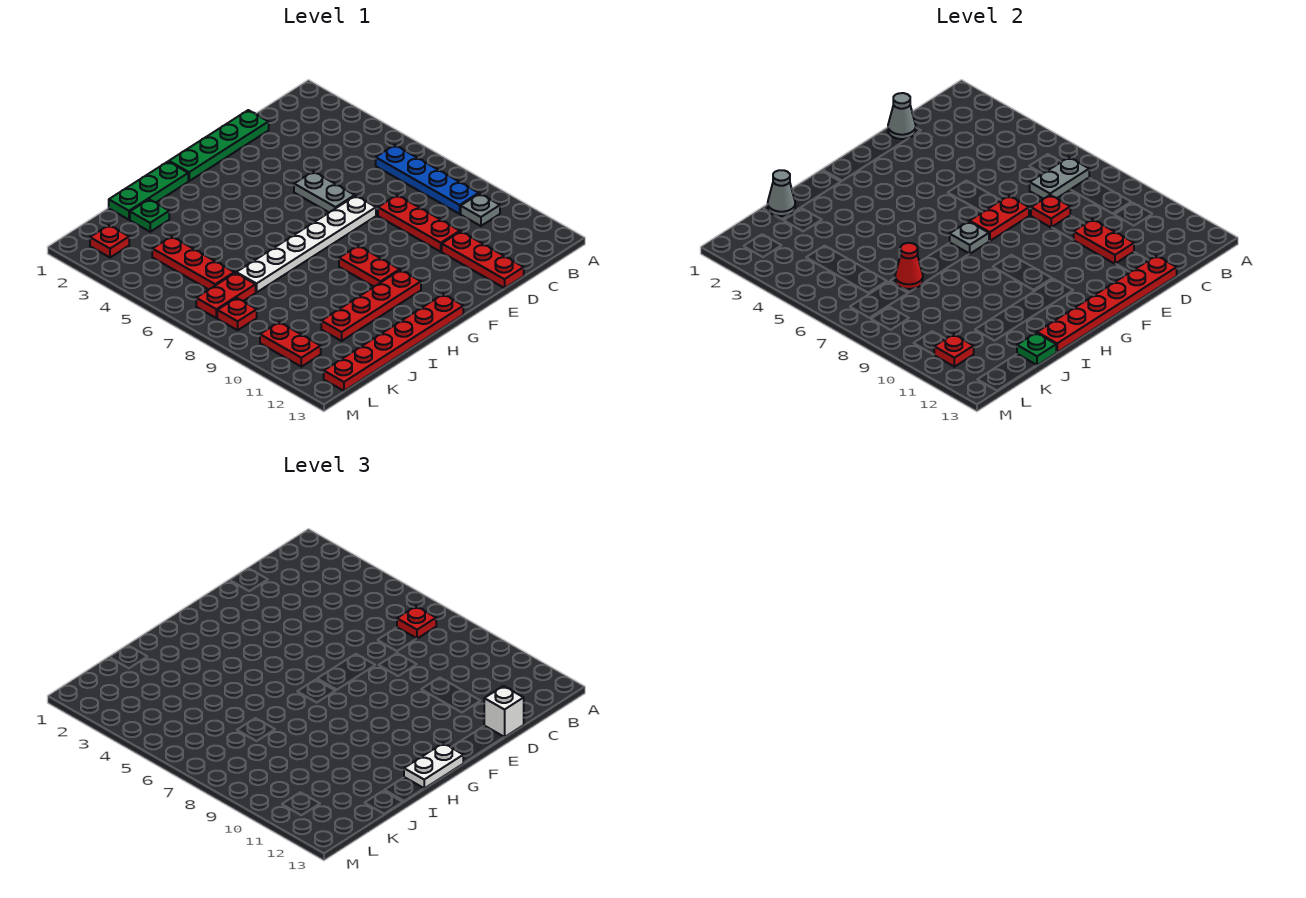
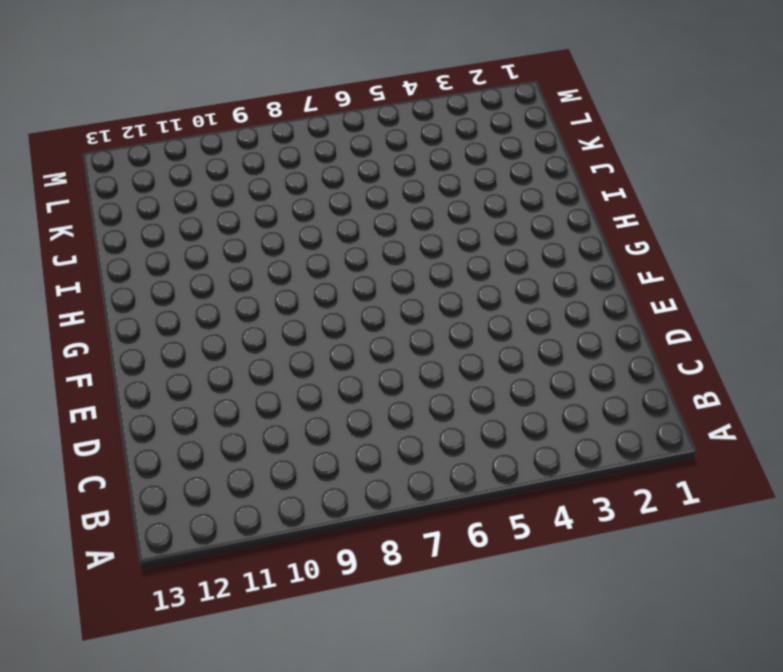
none -> blue 1x4 plate [376,145,479,214]
none -> grey 1x1 plate [461,194,500,226]
none -> green 1x4 plate [169,110,269,181]
none -> red 1x3 plate [378,195,460,252]

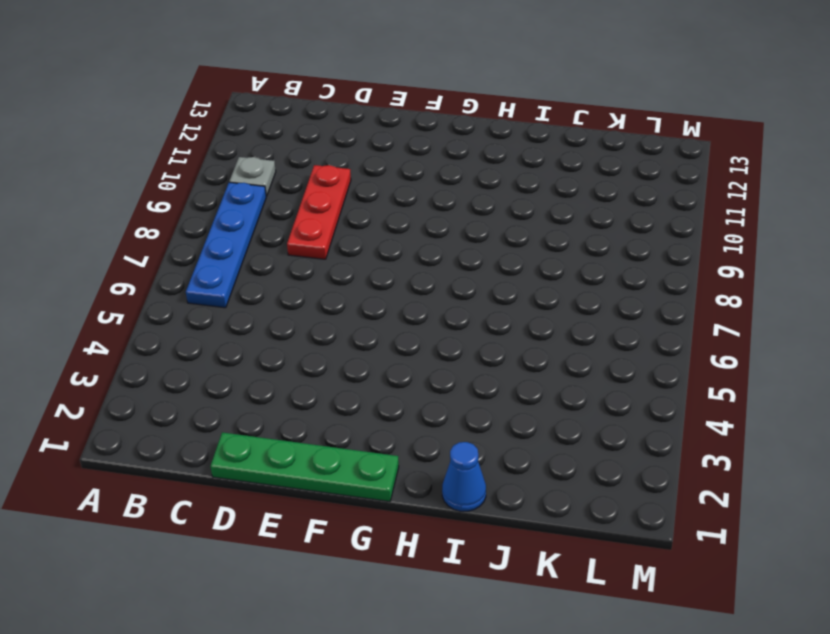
blue 1x1 cone [442,442,486,511] -> green 1x3 plate [109,162,188,220]
none -> red 1x3 plate [442,232,524,288]
none -> grey 1x2 plate [294,171,355,212]
none -> white 1x6 plate [236,196,376,292]
none -> red 1x2 plate [339,246,400,286]

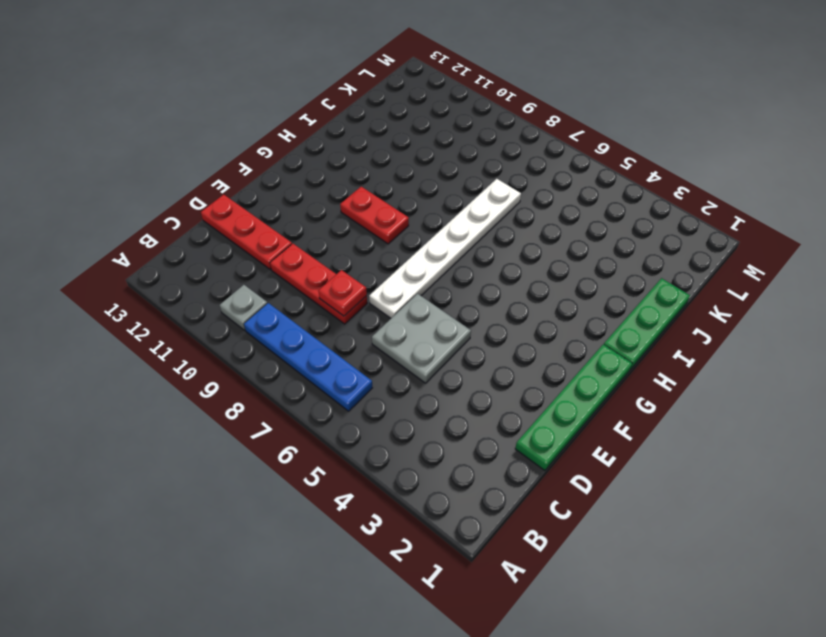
grey 2x2 plate [372,294,471,383] -> grey 1x2 plate [294,171,355,212]
none -> red 1x4 plate [321,270,421,341]
none -> red 1x6 plate [324,294,463,391]
none -> green 1x1 plate [130,199,169,232]
none -> red 1x3 plate [152,236,234,290]

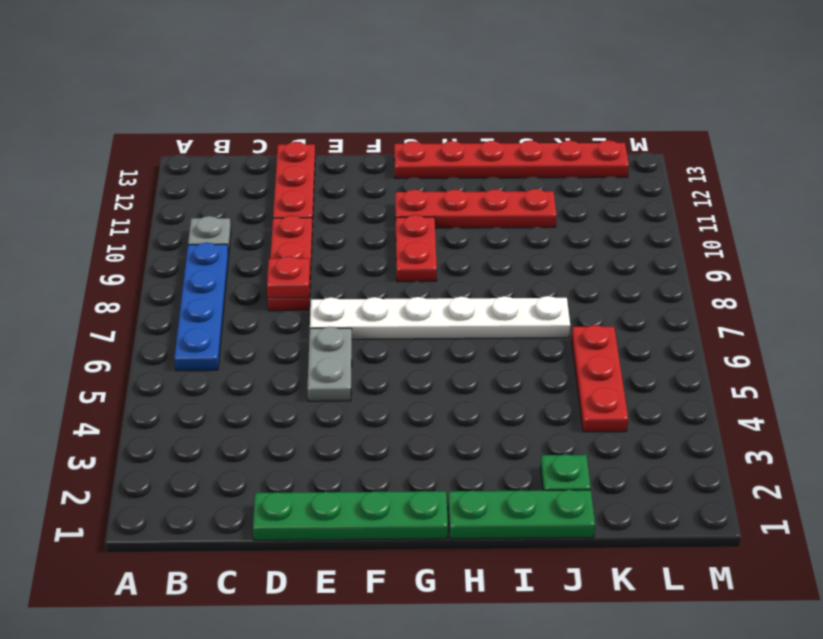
none -> red 1x2 plate [196,273,256,318]
none -> red 1x1 plate [90,225,129,257]
none -> red 1x1 plate [217,298,257,330]
none -> red 1x2 plate [260,322,321,367]

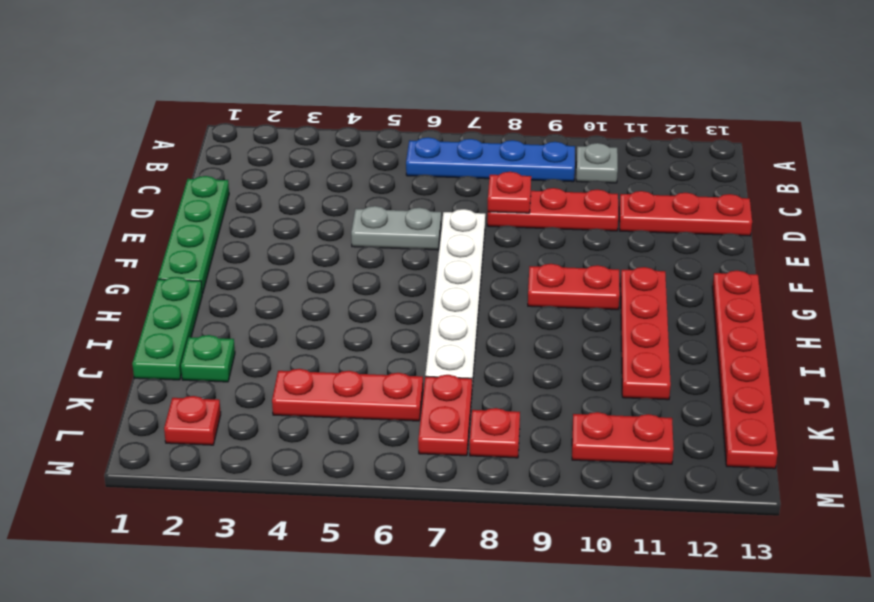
none -> grey 1x2 plate [1030,157,1089,199]
none -> grey 1x1 cone [888,93,916,139]
none -> red 1x2 plate [1074,219,1134,264]
none -> red 1x6 plate [1037,256,1177,352]

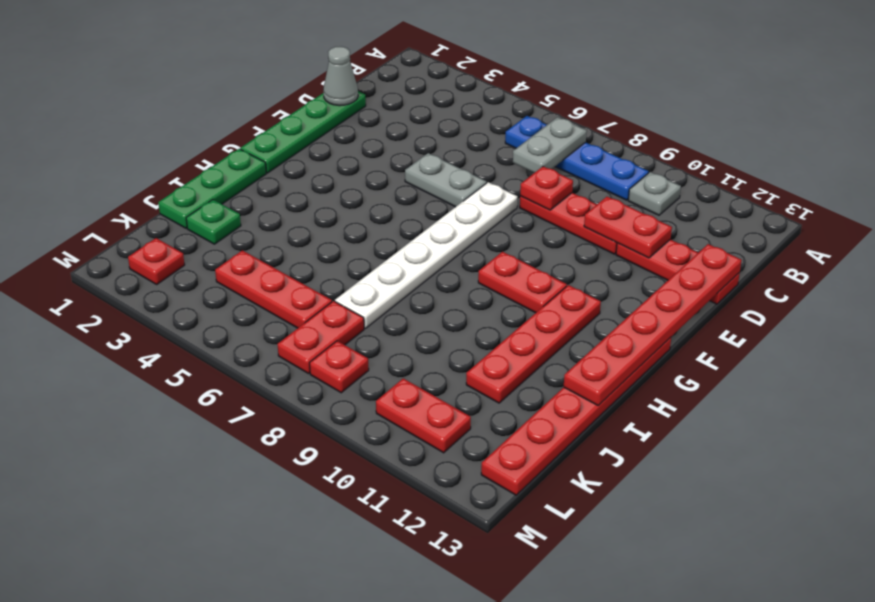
none -> red 1x2 plate [970,196,1029,241]
none -> grey 1x1 plate [950,221,989,254]
none -> grey 1x1 cone [768,170,795,216]
none -> red 1x1 cone [895,243,923,289]

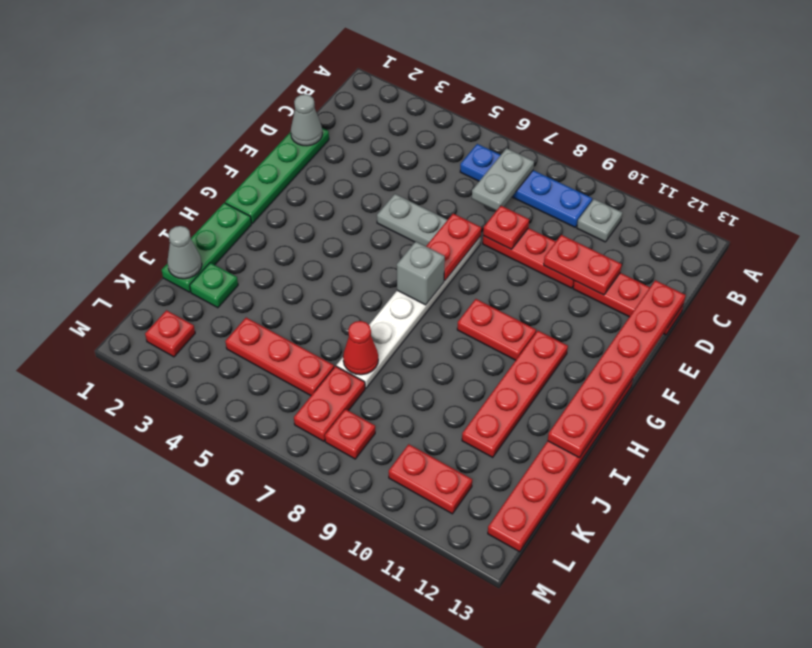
grey 1x1 brick [397,241,445,305] -> grey 1x1 plate [950,221,989,254]
none -> green 1x1 plate [1017,333,1056,365]
none -> red 1x1 plate [934,334,974,367]
none -> red 1x1 plate [397,606,436,639]
none -> white 1x1 brick [484,686,524,737]

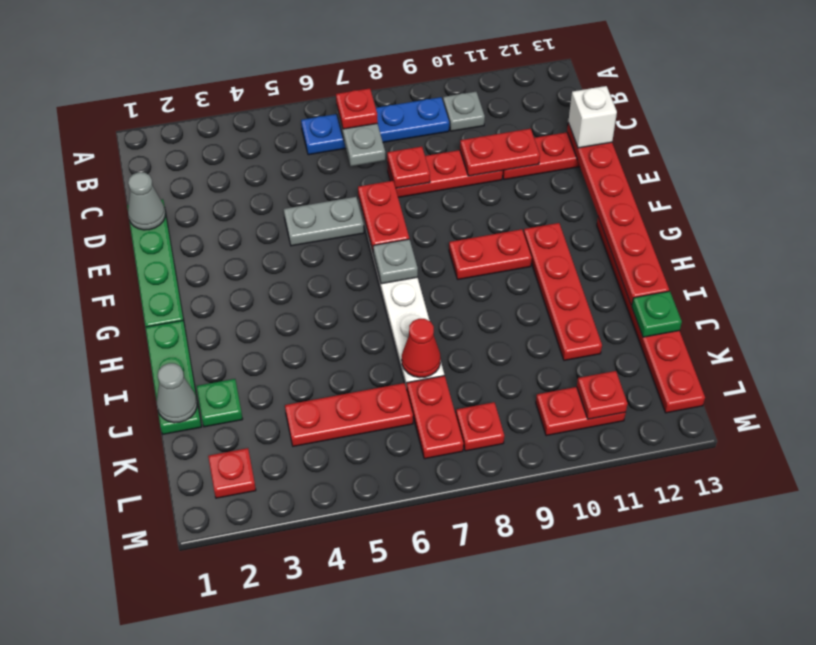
none -> white 1x2 plate [404,743,463,788]

